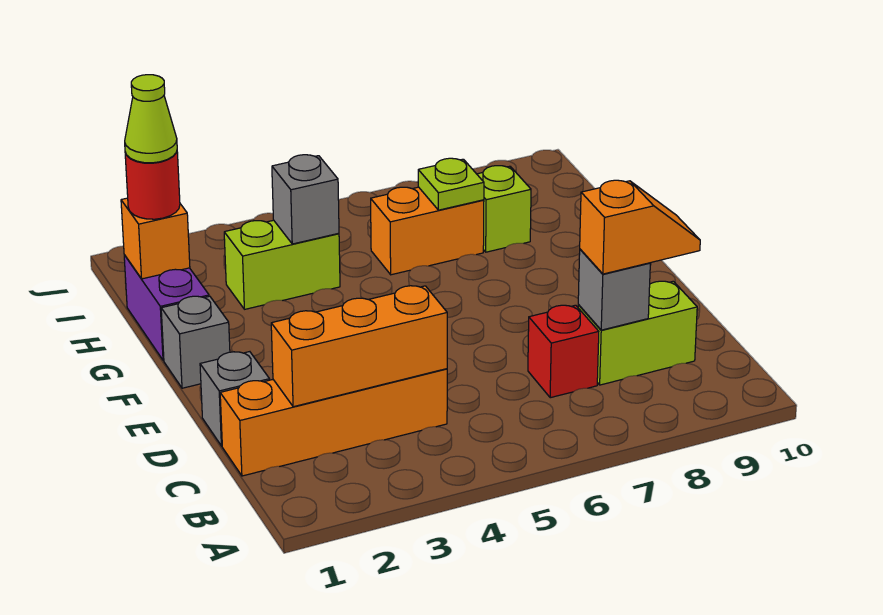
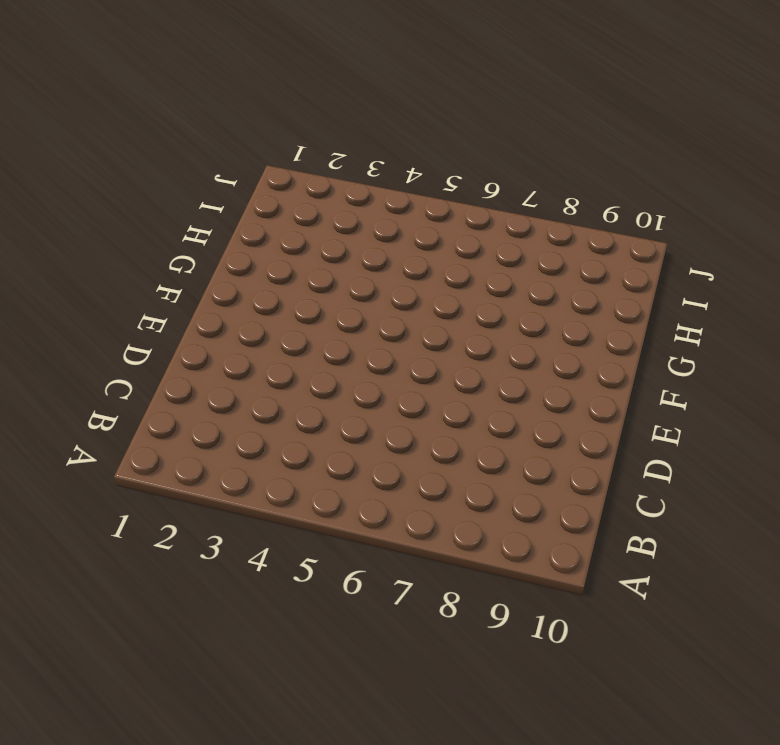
none -> orange 1x4 brick [220,369,447,476]
none -> red 1x1 brick [528,305,599,398]
none -> lime 1x2 brick [578,281,697,385]

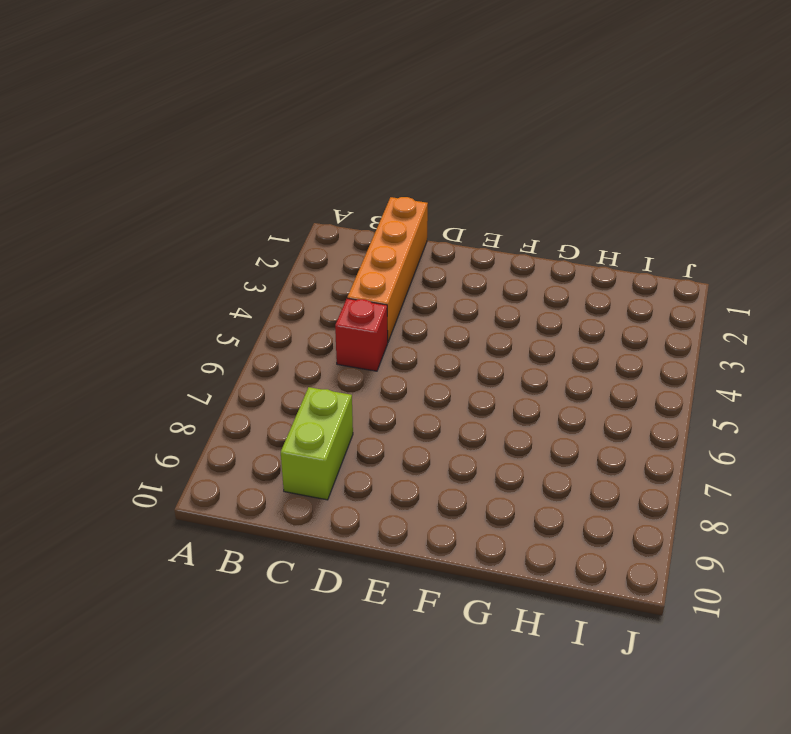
red 1x1 brick [335,298,388,371] -> red 1x1 brick moved to [528,305,599,398]
none -> grey 1x1 brick [200,352,270,446]
none -> grey 1x1 brick [161,296,230,388]
none -> purple 1x2 brick [124,255,209,360]

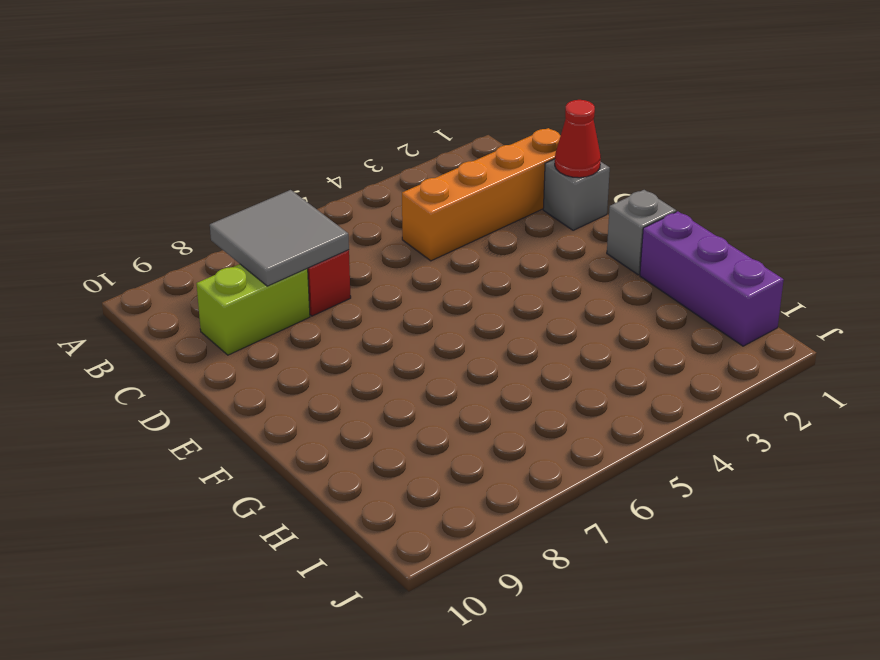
grey 2x2 tile [210,190,349,286] -> grey 1x1 brick [578,249,650,330]
red 1x1 cone [555,100,601,178] -> none
purple 1x3 brick [640,211,784,346] -> purple 1x2 brick [124,255,209,360]
none -> lime 1x2 brick [224,220,340,309]
none -> orange 1x2 brick [371,187,484,275]
none -> lime 1x1 brick [477,166,531,252]

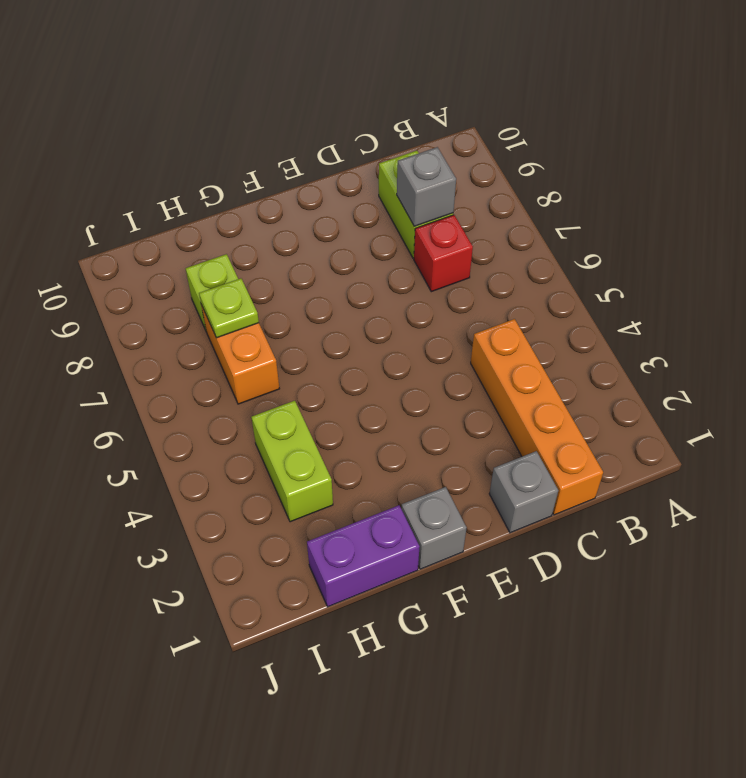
none -> orange 1x3 brick [271,286,447,407]
none -> orange 1x1 brick [121,198,190,279]
none -> grey 1x1 brick [272,155,339,244]

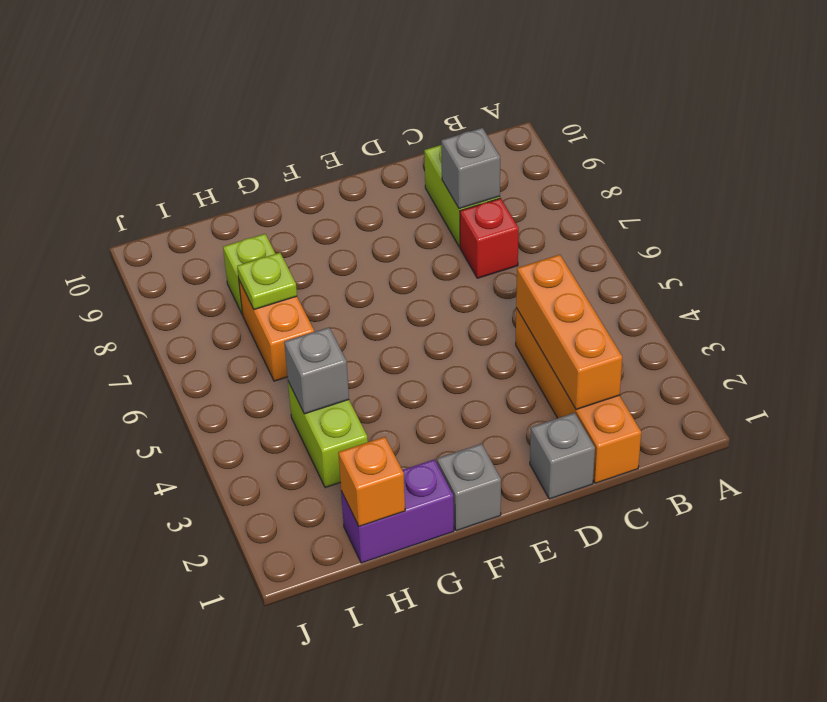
none -> orange 1x2 slope [580,180,700,274]
none -> red 1x1 round brick [125,152,180,219]
none -> lime 1x1 cone [125,75,177,163]

